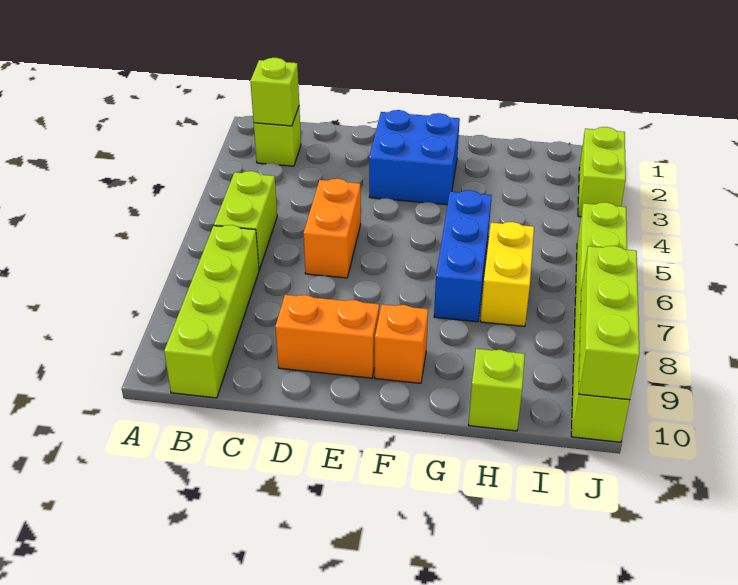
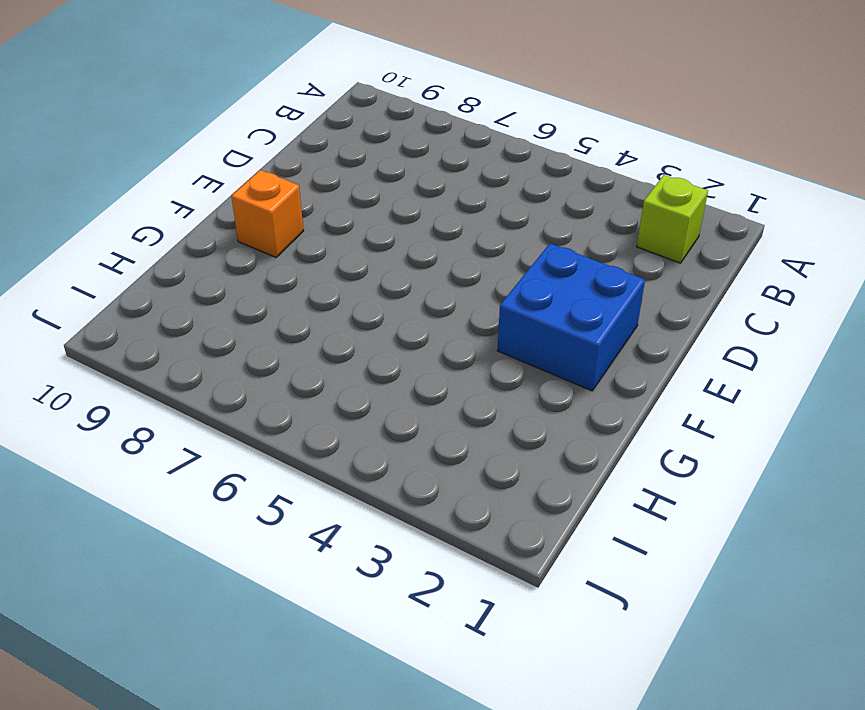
none -> lime 1x2 brick [214,171,277,269]
none -> lime 1x4 brick [164,225,259,398]
none -> orange 1x2 brick [304,179,361,278]

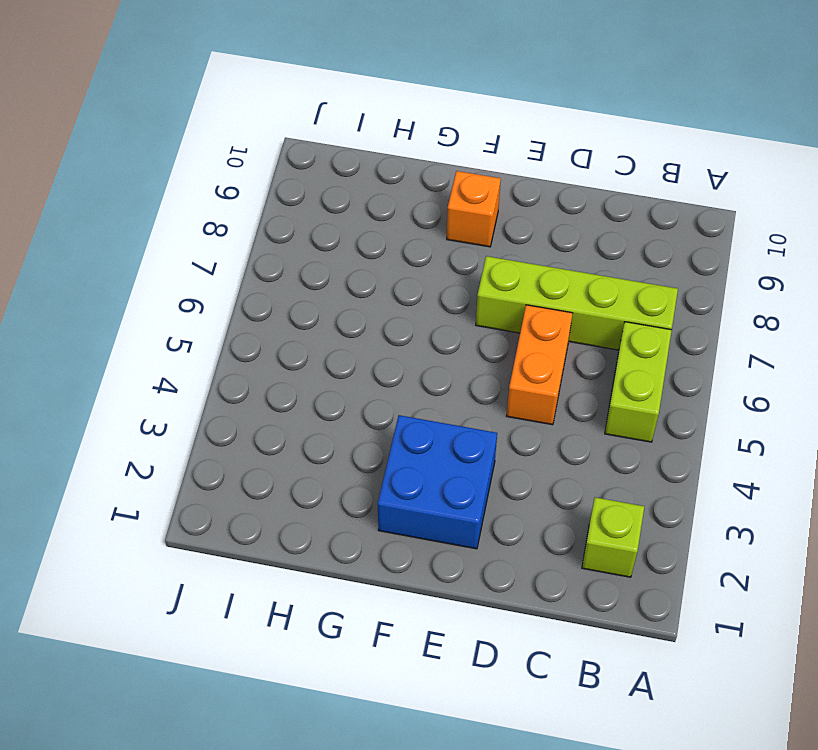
lime 1x4 brick [476,256,678,350] -> lime 1x4 brick turned to [164,225,259,398]
none -> orange 1x2 brick [275,295,379,378]
none -> blue 1x3 brick [434,190,492,322]
none -> yellow 1x2 brick [480,222,534,326]

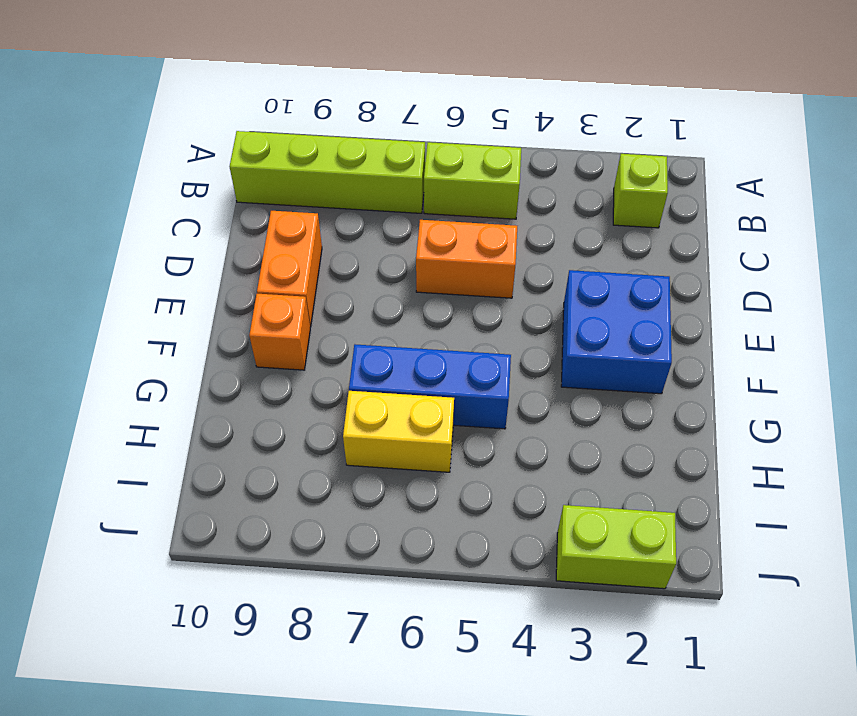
none -> lime 1x1 brick [469,349,525,431]
none -> lime 1x6 brick [571,202,630,442]
none -> lime 1x1 brick [250,58,299,126]

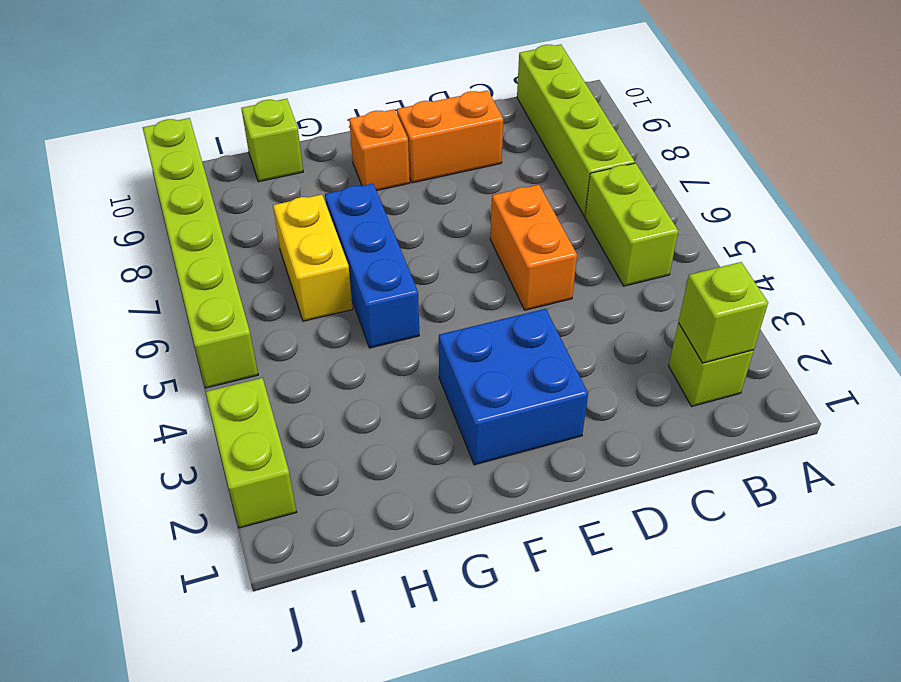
none -> lime 1x3 brick [579,246,640,400]

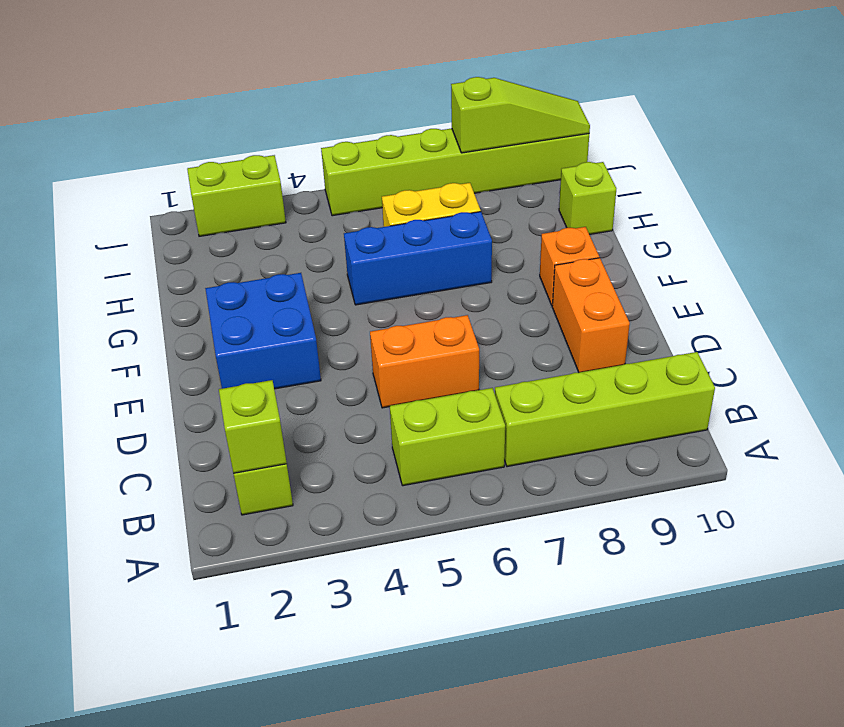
lime 1x3 slope [451,77,590,153] -> lime 1x3 brick [579,246,640,400]

